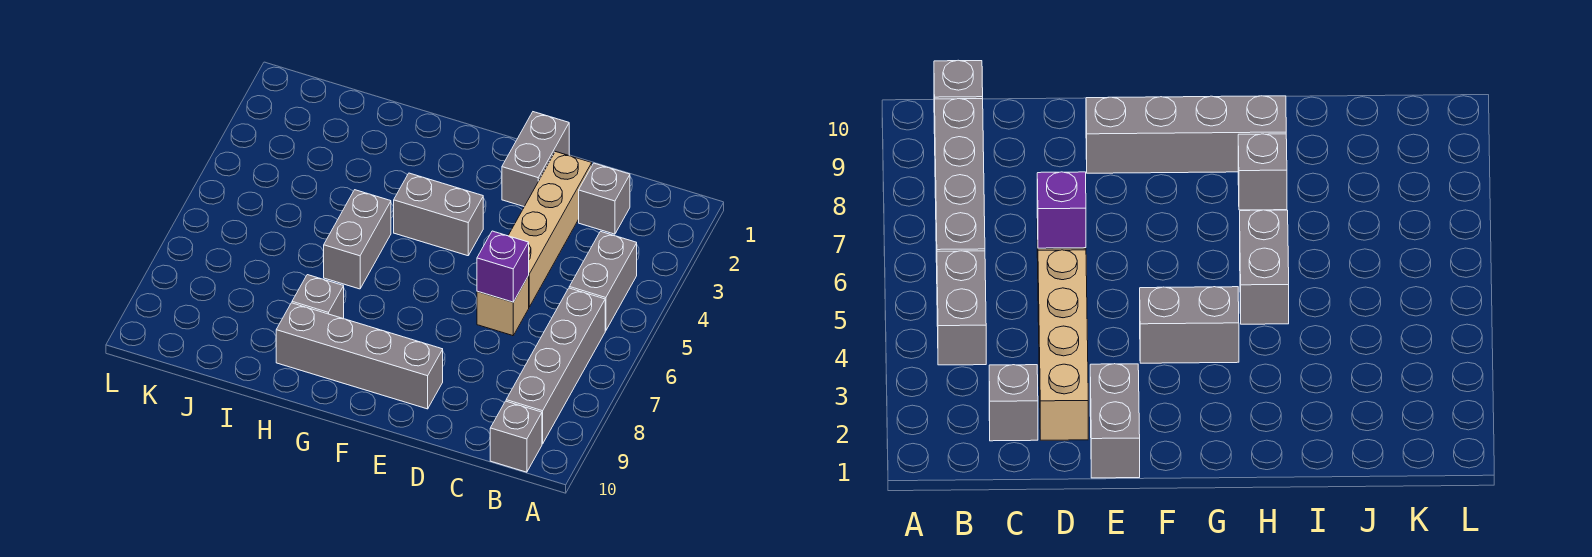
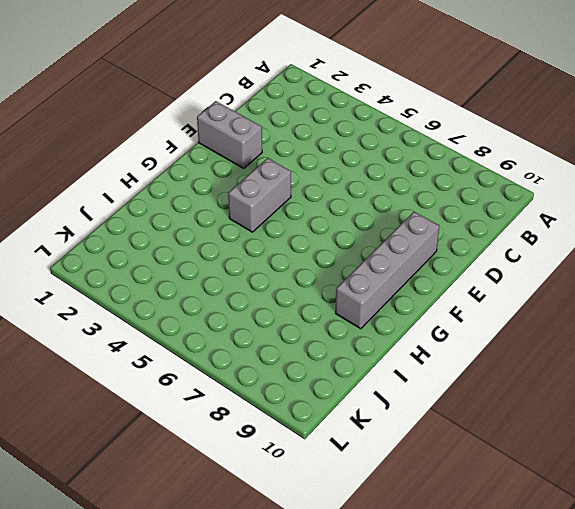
none -> grey 1x2 brick [569,231,637,331]
none -> grey 1x4 brick [506,288,605,444]
none -> grey 1x1 brick [490,401,542,472]

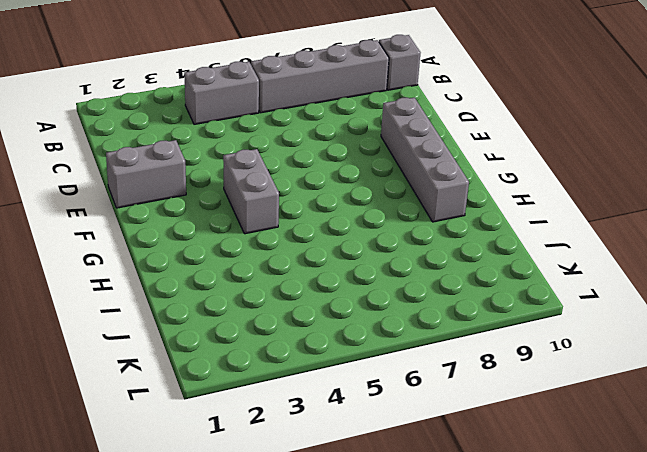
none -> grey 1x1 brick [579,163,630,234]
none -> tan 1x4 brick [508,152,592,307]
none -> tan 1x1 brick [477,276,529,336]

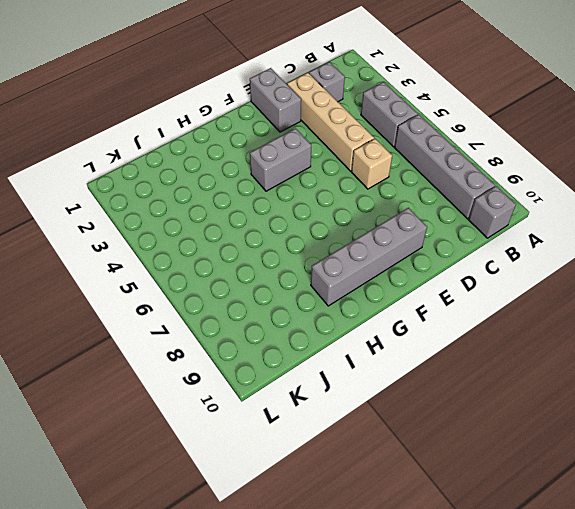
none -> grey 1x2 brick [324,190,391,289]
none -> grey 1x1 brick [292,275,344,319]
none -> purple 1x1 brick [477,231,529,302]

